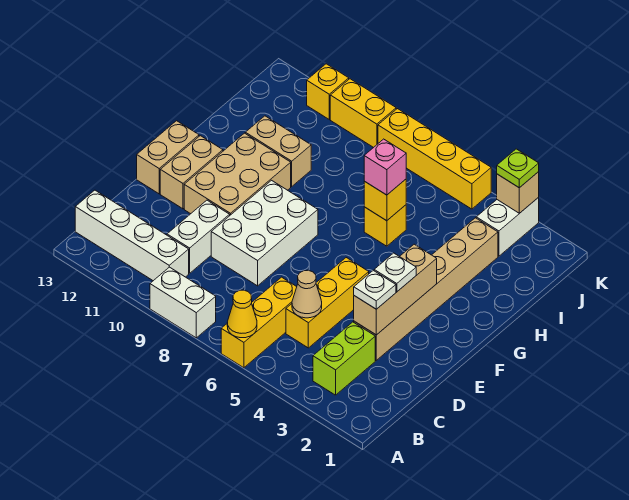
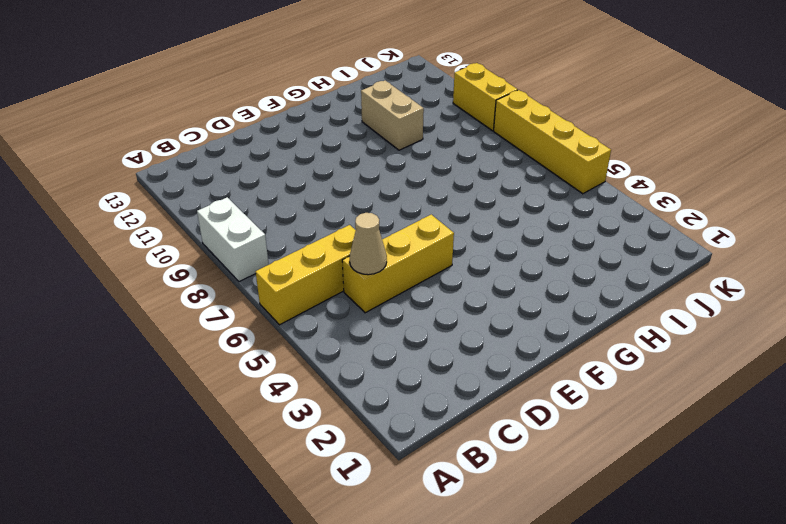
none -> lime 1x2 brick [313,322,375,395]
none -> white 1x4 brick [75,190,189,281]
none -> white 1x2 brick [167,200,230,273]

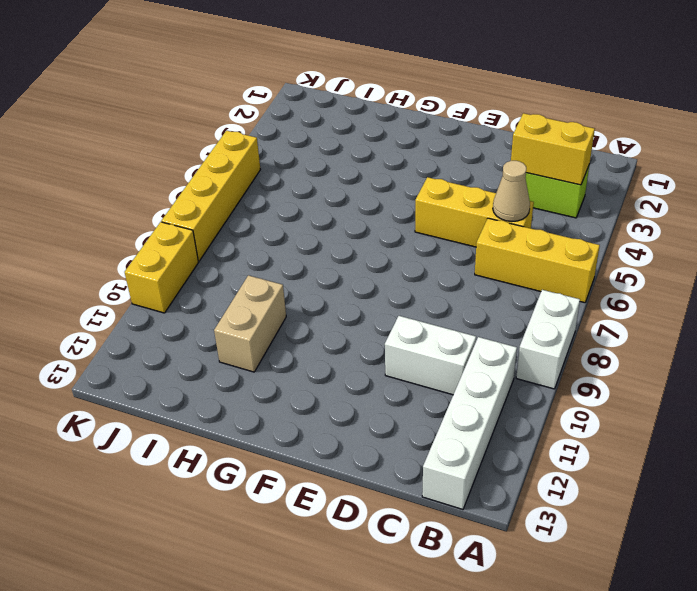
yellow 1x2 brick [511,113,595,185] -> none
none -> tan 1x6 brick [354,218,498,360]
none -> white 2x3 brick [211,180,318,286]
none -> tan 2x3 brick [184,133,291,215]

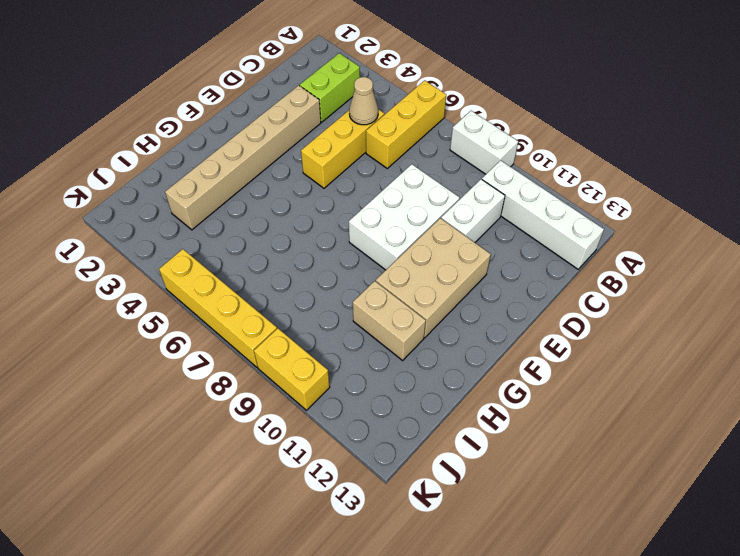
none -> tan 1x2 brick [160,136,223,209]
none -> tan 1x2 brick [137,121,199,194]
none -> yellow 1x1 brick [364,205,406,246]

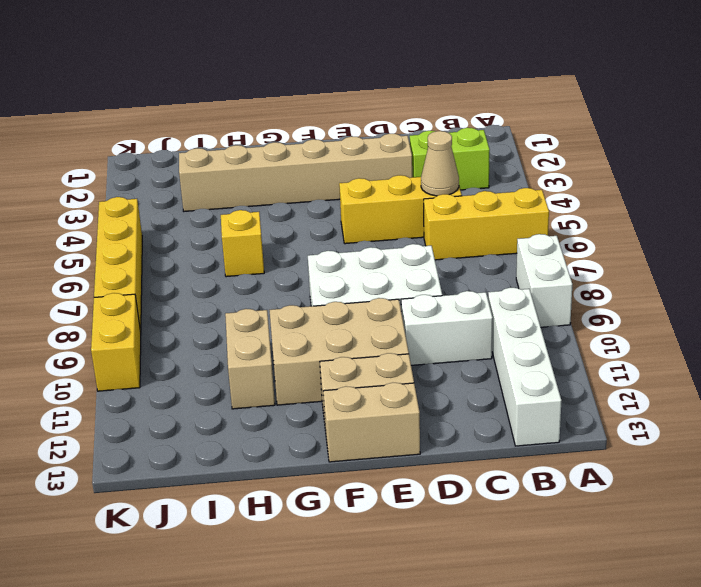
none -> white 1x2 brick [476,197,539,256]
none -> yellow 1x1 brick [307,64,349,119]
none -> yellow 1x1 cone [227,290,257,338]

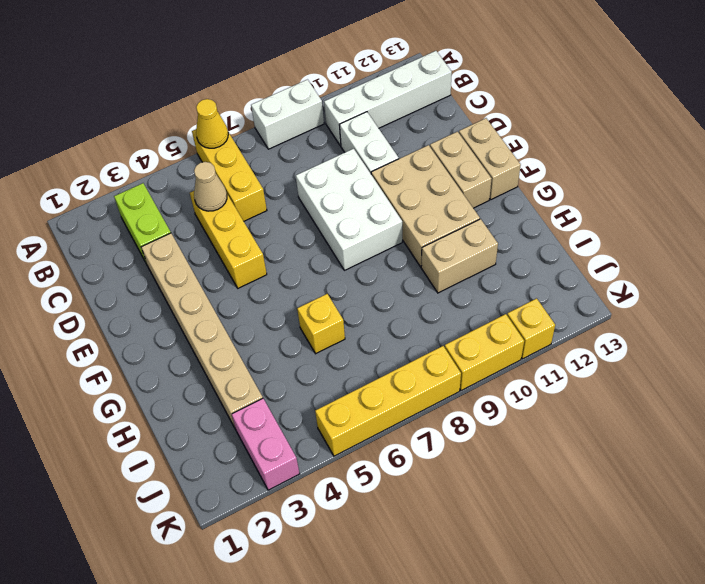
pink 1x2 brick [232,399,300,490] -> white 1x2 brick [476,197,539,256]
none -> tan 1x3 brick [354,244,437,335]
none -> yellow 1x1 brick [364,179,406,221]
none -> tan 1x1 brick [497,172,539,213]

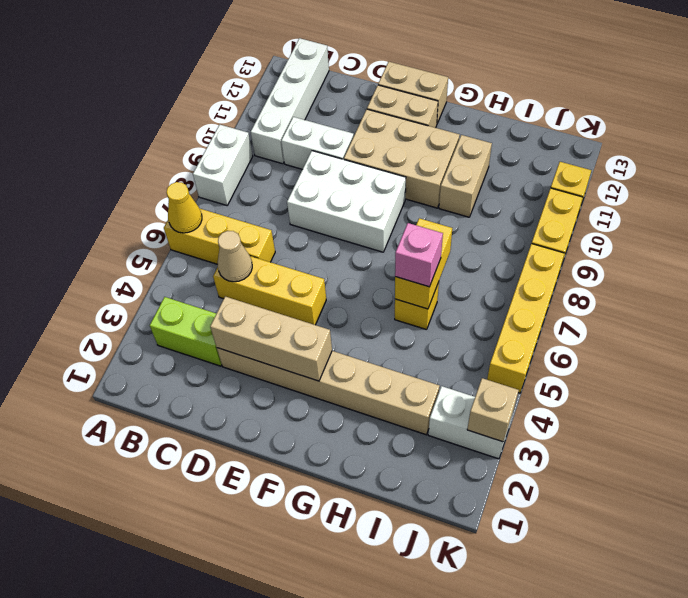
yellow 1x2 brick [395,218,452,309] -> yellow 1x1 brick [364,179,406,221]
none -> white 1x1 plate [354,270,396,309]
none -> white 1x1 plate [374,253,416,292]
none -> lime 1x1 plate [497,149,539,188]

